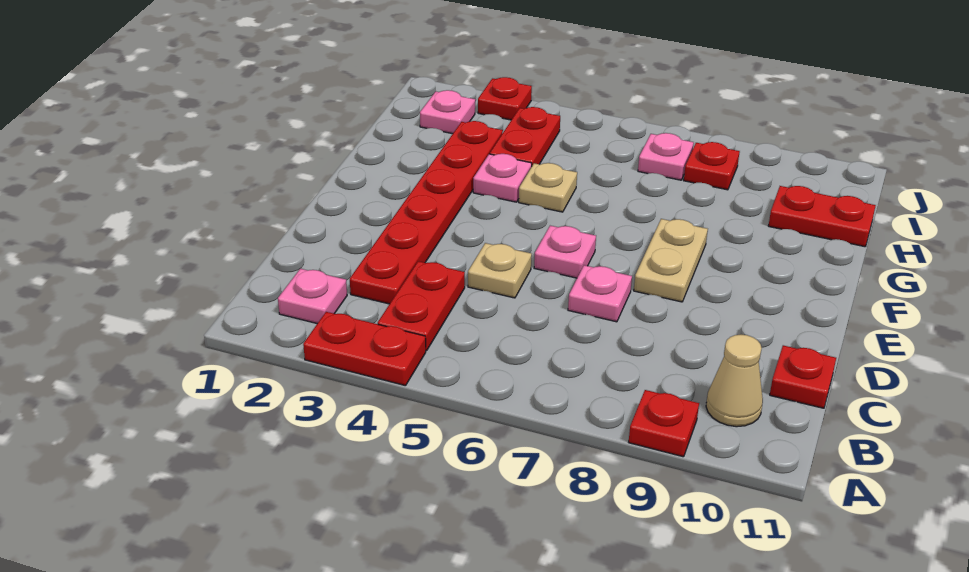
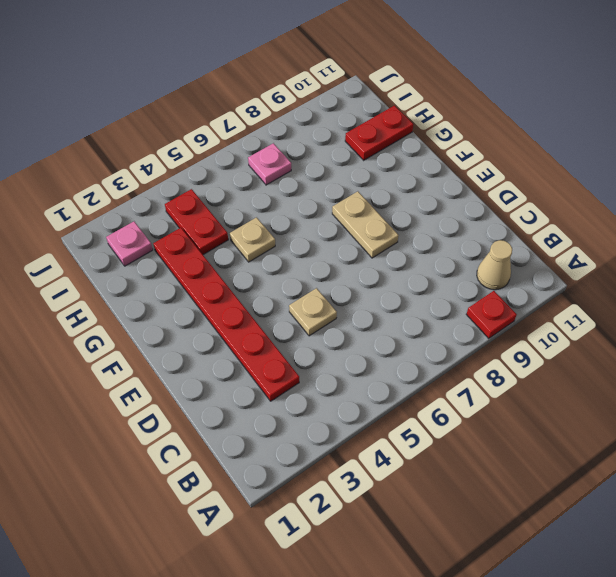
none -> red 1x2 plate [303,312,426,386]
none -> pink 1x1 plate [278,269,347,324]
none -> red 1x2 plate [378,261,465,351]

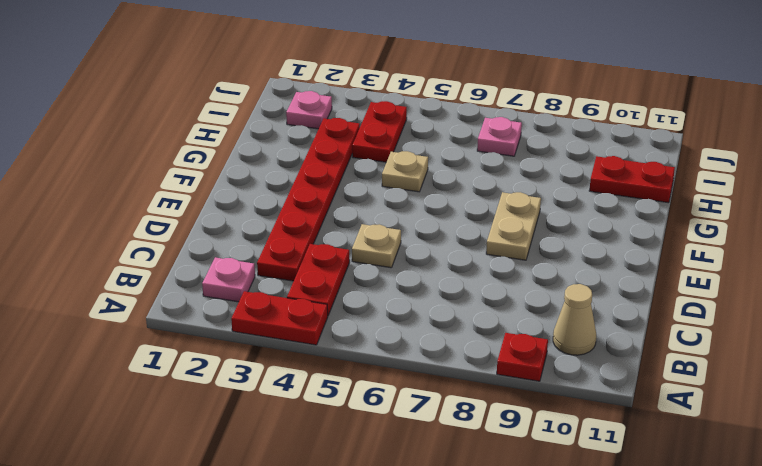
none -> red 1x1 plate [770,345,836,408]
none -> pink 1x1 plate [568,265,632,322]
none -> pink 1x1 plate [534,226,596,278]

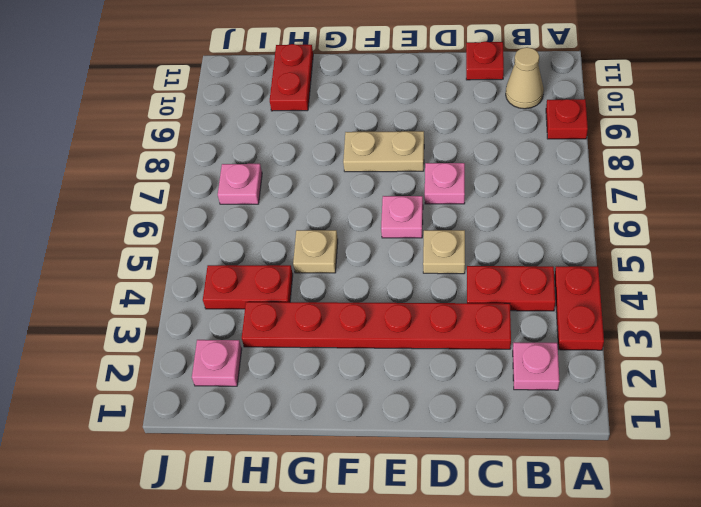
none -> pink 1x1 plate [473,154,532,202]
none -> red 1x1 plate [684,142,740,190]
none -> red 1x1 plate [478,77,532,120]

